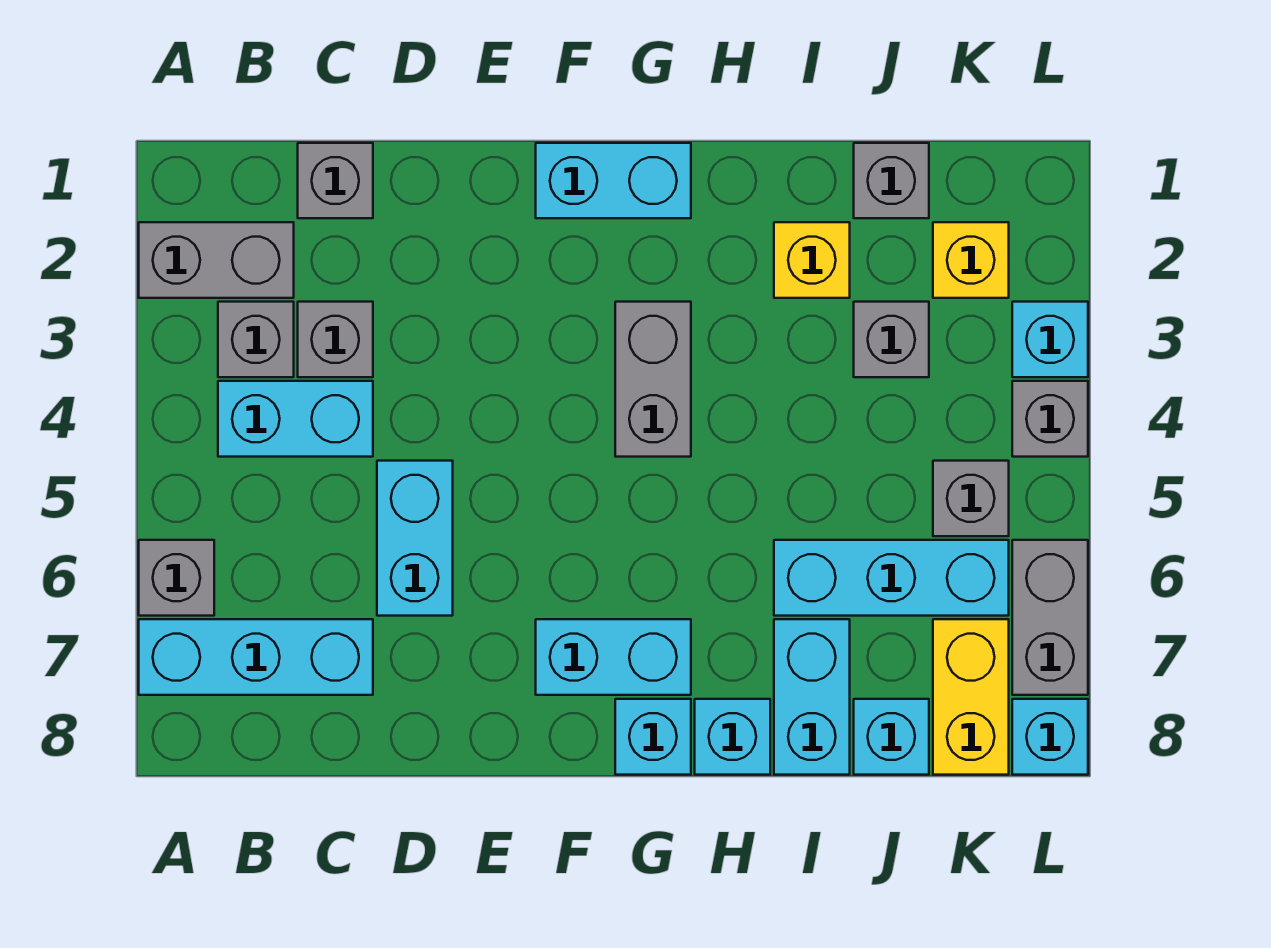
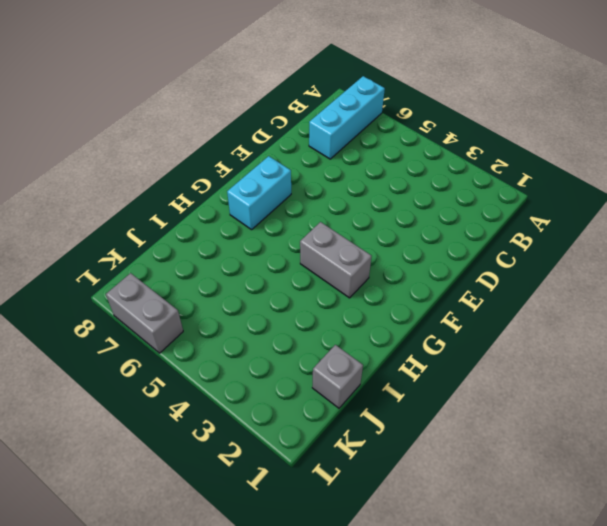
none -> grey 1x2 brick [139,222,294,298]
none -> grey 1x1 brick [139,540,214,616]
none -> grey 1x1 brick [218,302,294,377]

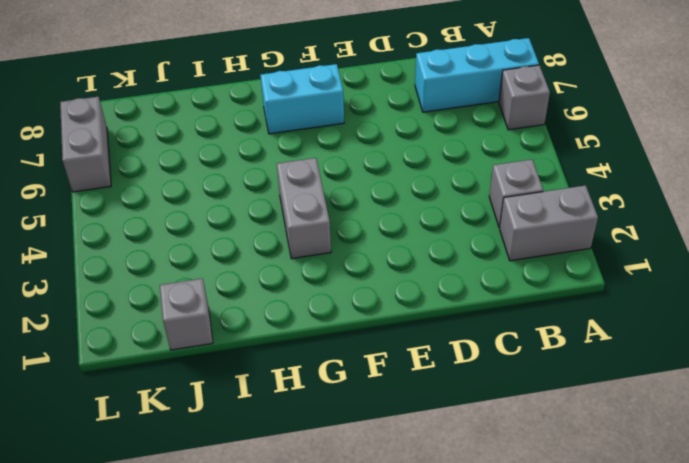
none -> cyan 1x2 brick [218,381,373,457]
none -> grey 1x1 brick [298,143,373,218]
none -> grey 1x1 brick [298,302,373,377]

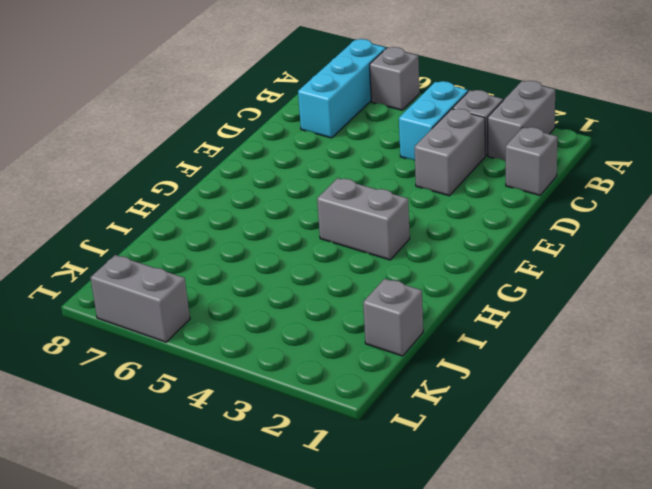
grey 1x2 brick [415,109,485,196] -> grey 1x1 brick [298,302,373,377]
none -> cyan 1x2 brick [377,461,453,616]
none -> cyan 1x2 brick [536,143,691,218]
none -> cyan 1x2 brick [536,619,691,695]

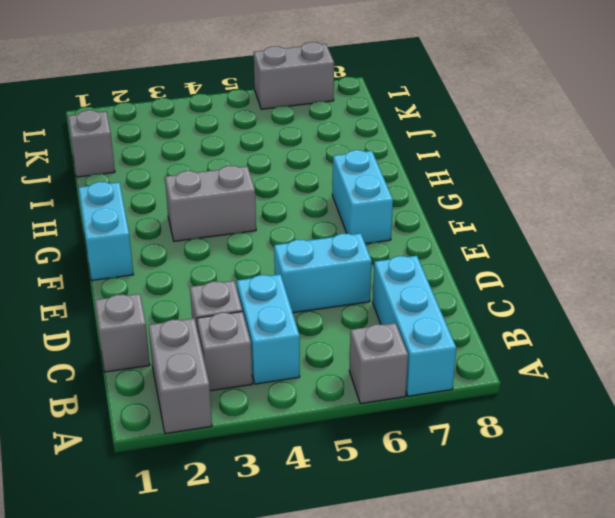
none -> cyan 1x1 brick [615,699,691,775]
none -> cyan 1x1 brick [695,699,770,775]
none -> yellow 1x1 brick [774,222,850,298]

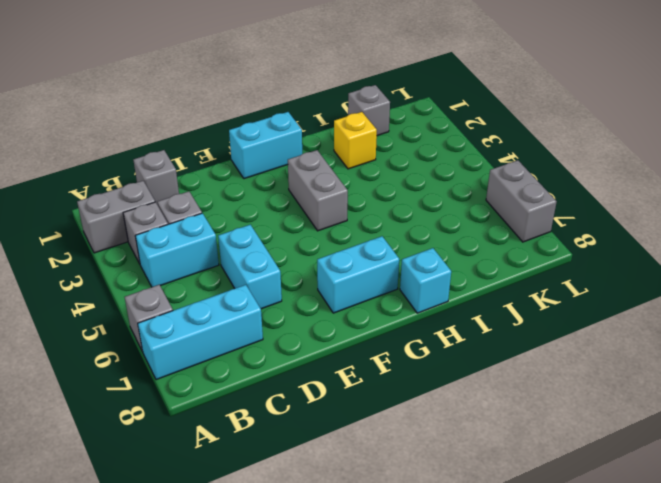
none -> cyan 1x1 brick [615,699,691,775]
none -> cyan 1x3 brick [774,540,1009,616]
none -> cyan 1x2 brick [774,619,850,775]

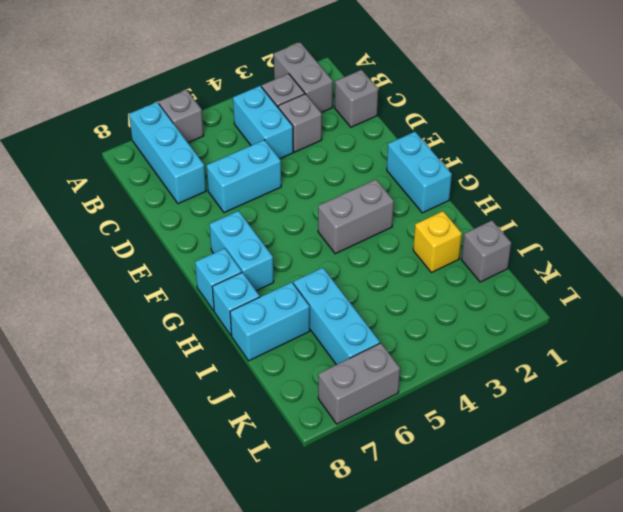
none -> grey 1x1 brick [854,302,929,377]
none -> cyan 1x1 brick [854,699,929,775]
none -> yellow 1x1 brick [933,222,1009,298]

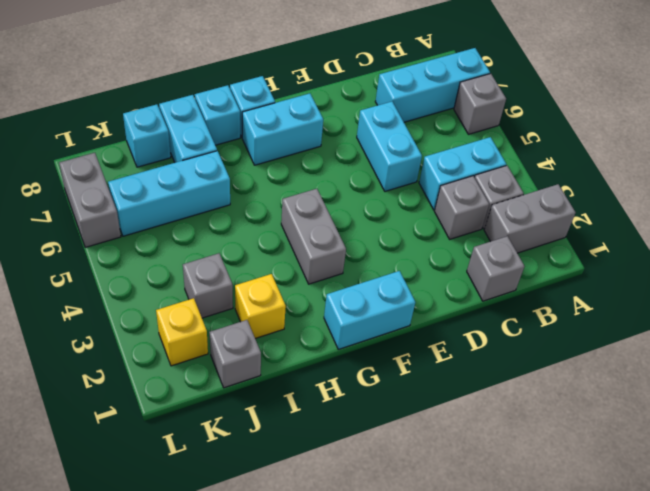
none -> grey 1x1 brick [933,461,1009,536]
none -> yellow 1x2 brick [933,619,1009,775]
none -> cyan 1x1 brick [1012,302,1088,377]

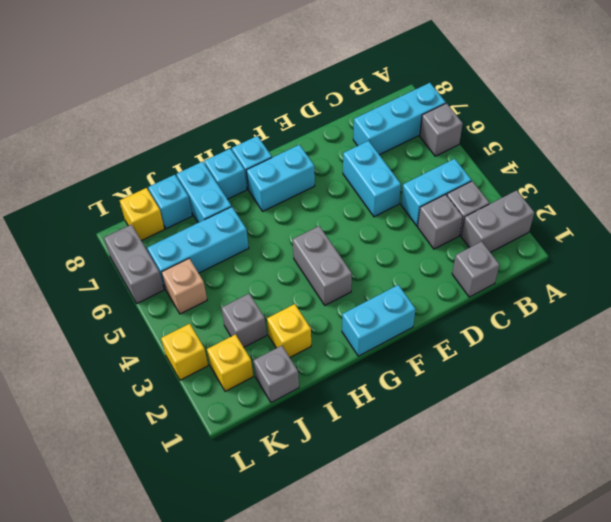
tan 1x1 brick [162,259,207,314] -> grey 1x1 brick [933,461,1009,536]
yellow 1x1 brick [120,188,164,241] -> yellow 1x2 brick [933,619,1009,775]
yellow 1x1 brick [161,324,208,380] -> cyan 1x1 brick [1012,302,1088,377]
none -> grey 1x1 brick [1012,381,1088,457]
none -> cyan 1x1 brick [1012,699,1088,775]

